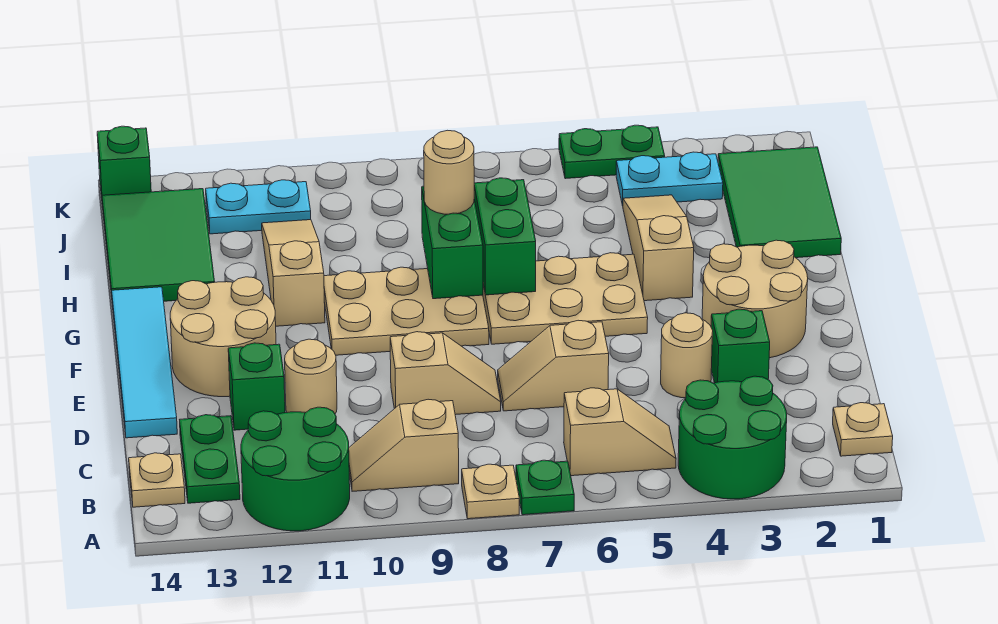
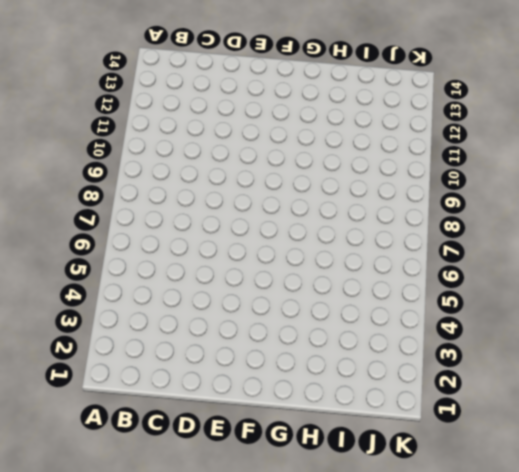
none -> green 2x2 round brick [678,376,787,499]
none -> green 1x1 plate [516,460,574,515]
none -> tan 1x1 plate [462,464,519,519]
none -> green 2x2 round brick [241,407,350,531]

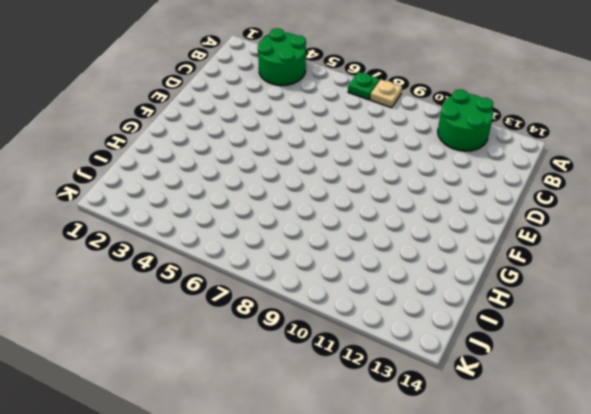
none -> tan 1x1 plate [833,403,893,456]
none -> tan 1x2 slope [564,388,676,476]
none -> tan 1x2 slope [349,399,459,491]
none -> green 1x2 plate [180,415,240,503]

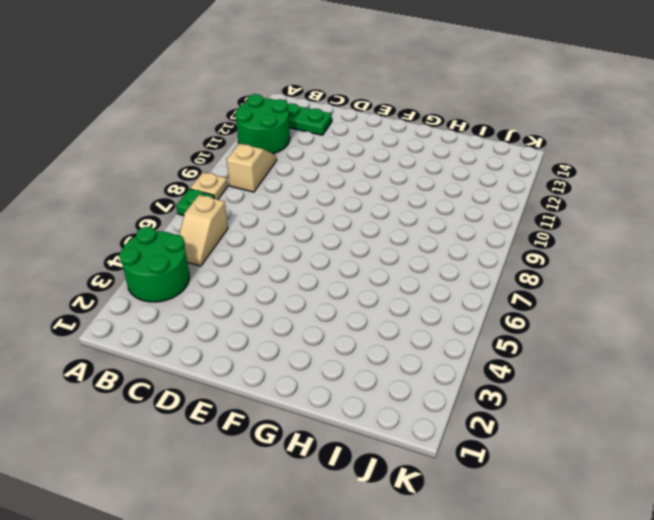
none -> tan 1x1 plate [833,403,893,456]
none -> tan 1x1 plate [129,453,185,507]
none -> green 1x1 brick [711,309,770,383]
none -> tan 1x1 round brick [661,313,713,398]

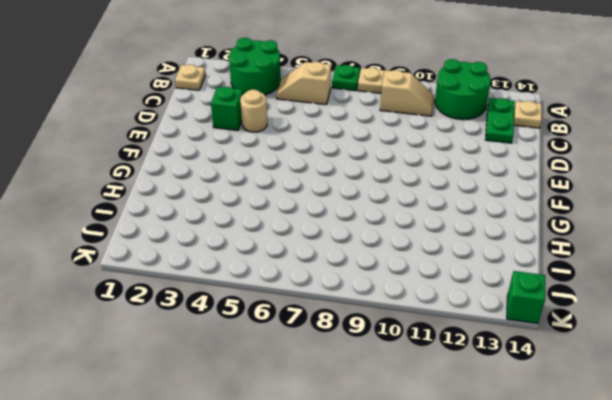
none -> tan 1x2 slope [498,320,609,411]
none -> tan 1x2 slope [390,332,501,415]
none -> tan 1x1 round brick [285,339,337,413]
none -> green 1x1 brick [228,343,285,430]

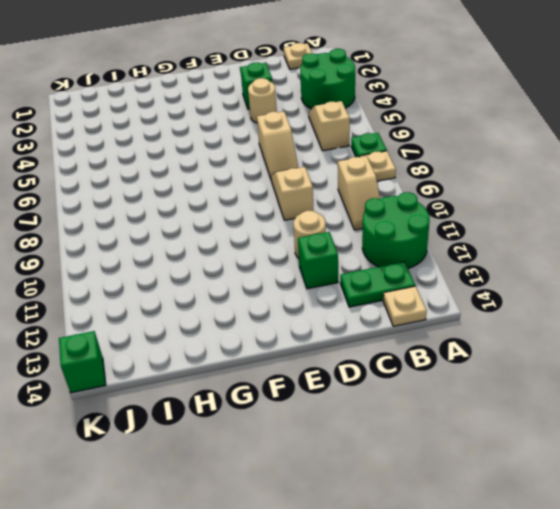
none -> cyan 1x4 tile [112,287,177,438]
none -> tan 2x2 round brick [702,240,808,358]
none -> tan 2x2 round brick [170,277,276,397]
none -> tan 2x3 plate [483,253,648,344]

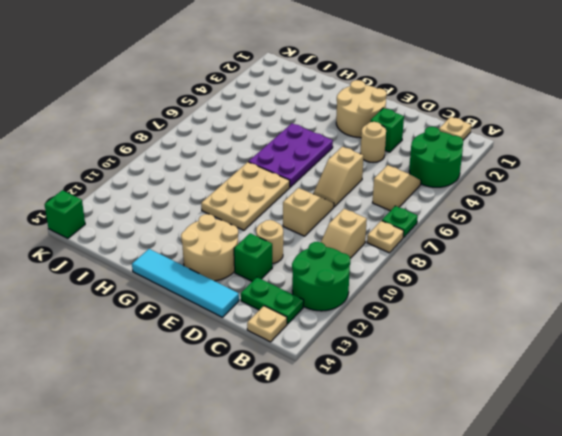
purple 2x3 plate [249,123,333,187] -> tan 2x3 plate [483,253,648,344]
none -> tan 1x3 slope [623,195,694,301]
none -> tan 1x3 slope [262,220,325,326]
none -> green 2x3 tile [718,147,841,258]
none -> green 2x3 tile [102,189,215,301]

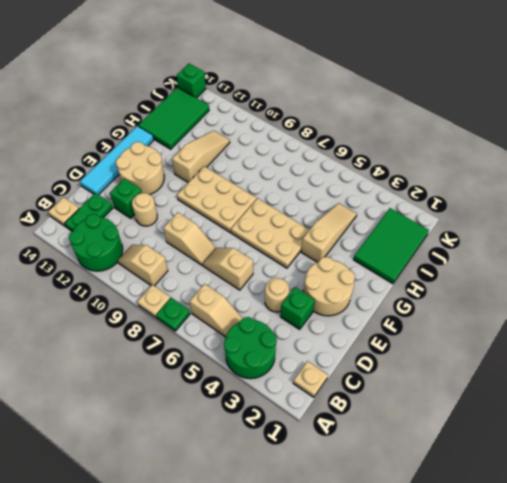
none -> cyan 1x2 plate [616,152,723,206]
none -> cyan 1x2 plate [206,180,311,234]
none -> green 1x2 plate [559,125,665,179]
none -> green 1x2 brick [474,178,536,295]

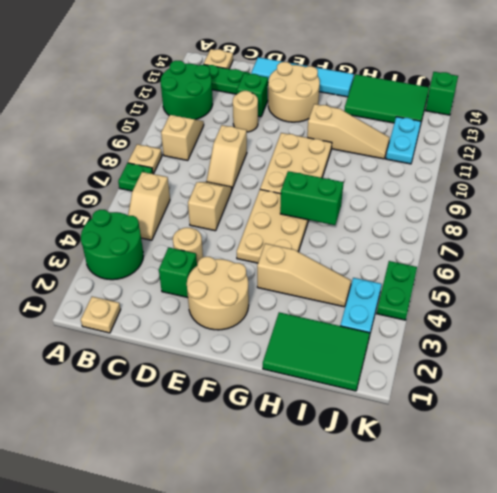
none -> green 1x2 brick [422,186,483,299]
none -> tan 1x1 round brick [424,130,474,214]

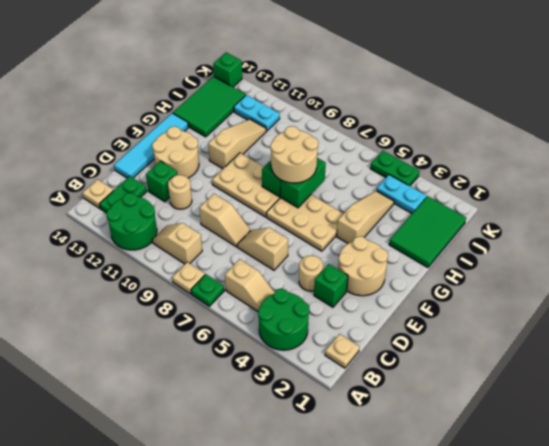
tan 2x2 round brick [270,126,318,183] -> tan 1x1 round brick [424,130,474,214]

